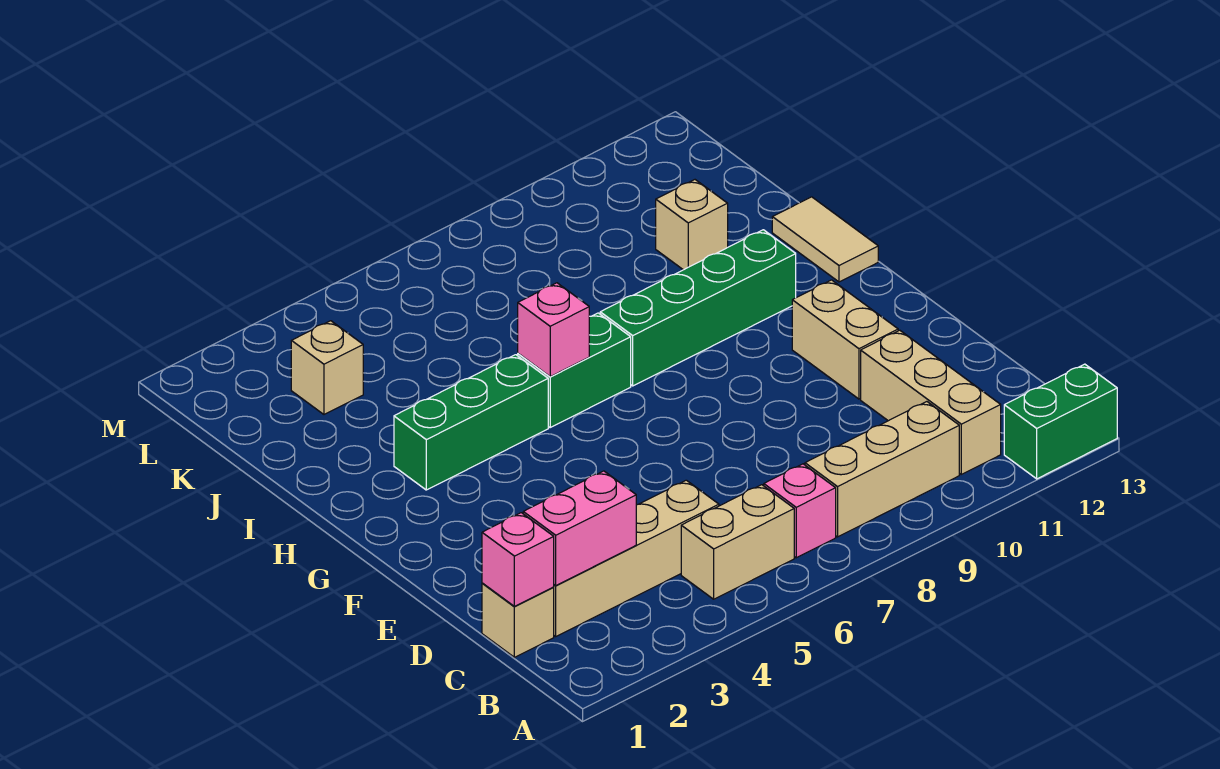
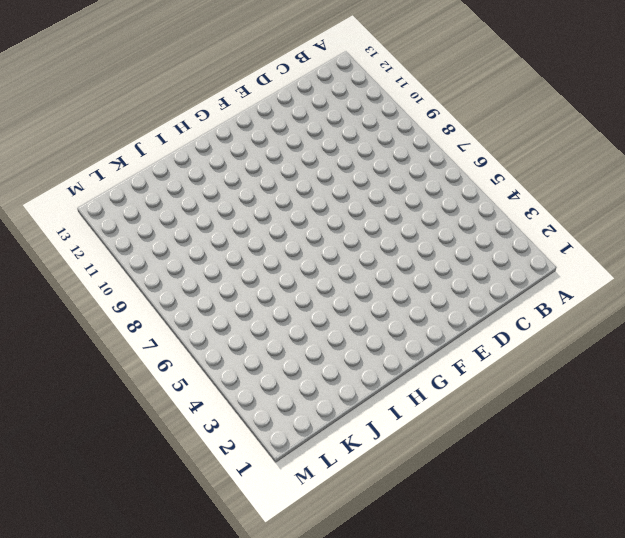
none -> green 1x2 brick [1004,364,1117,479]
none -> tan 1x2 brick [681,485,794,599]
none -> pink 1x1 brick [764,464,836,558]

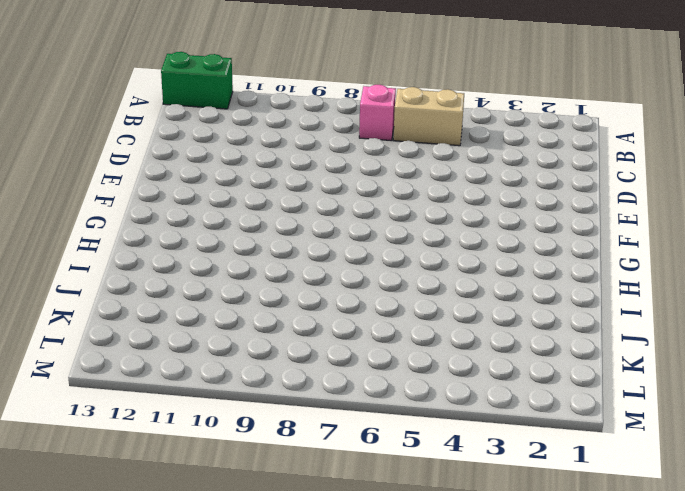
none -> tan 1x3 brick [805,402,959,537]
none -> tan 1x3 brick [861,330,1001,474]
none -> tan 1x1 brick [482,583,554,657]

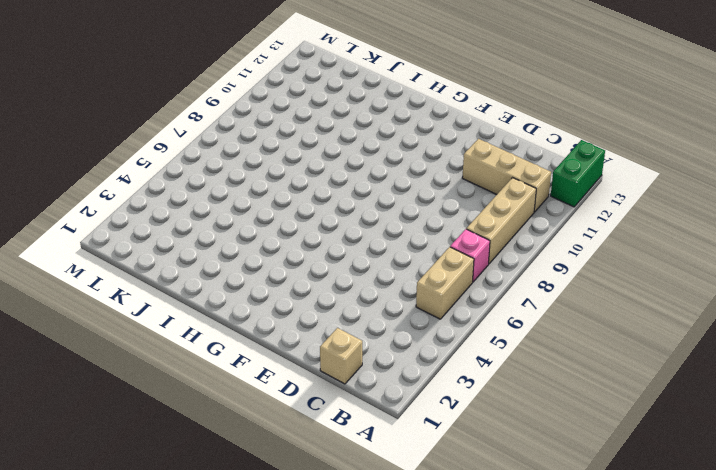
none -> tan 1x4 brick [554,480,719,636]
none -> tan 1x2 brick [792,280,898,399]
none -> green 1x3 brick [394,355,548,490]

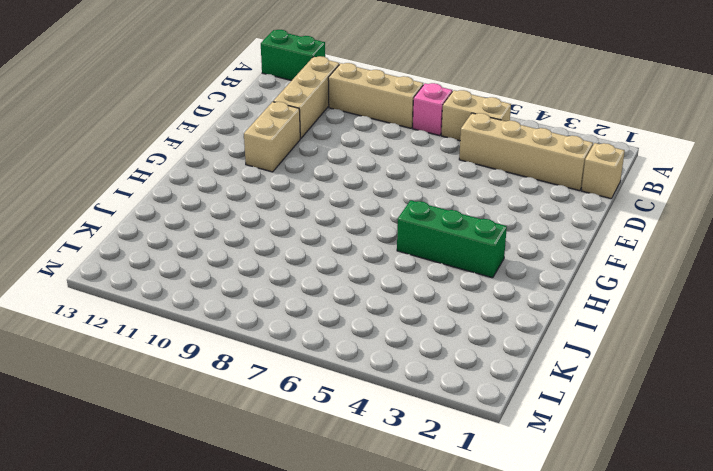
none -> green 1x2 brick [518,313,631,427]
none -> green 1x4 brick [600,230,796,386]
none -> tan 1x2 tile [772,197,878,282]

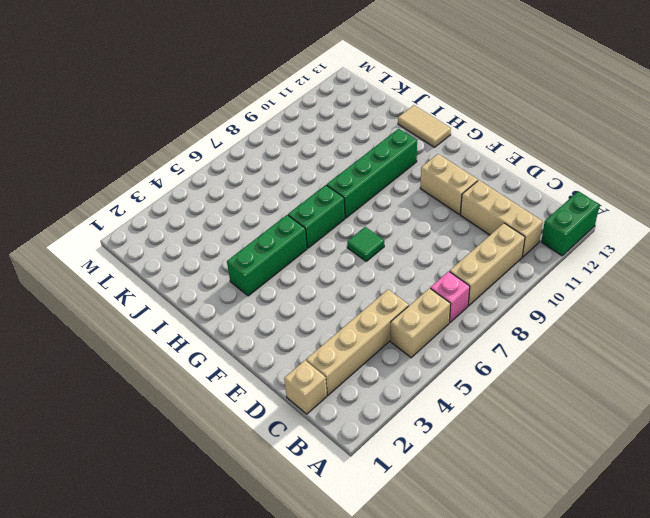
green 1x1 tile [347,227,384,261] -> none
none -> tan 1x1 brick [656,180,728,270]
none -> tan 1x1 brick [291,321,363,414]
none -> pink 1x1 brick [482,513,554,606]

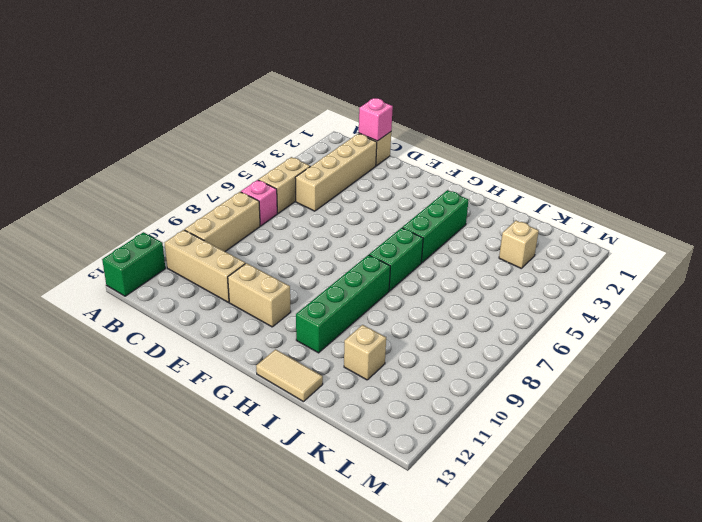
none -> pink 1x2 brick [523,471,636,585]
none -> pink 1x1 brick [518,283,589,377]

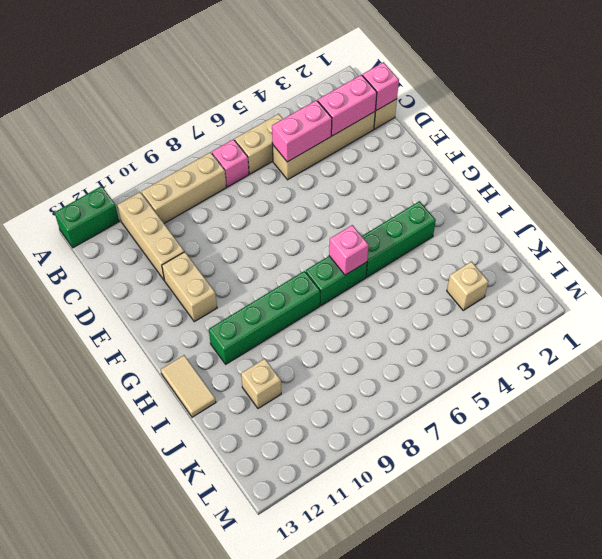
pink 1x2 brick [272,100,332,162] -> none

